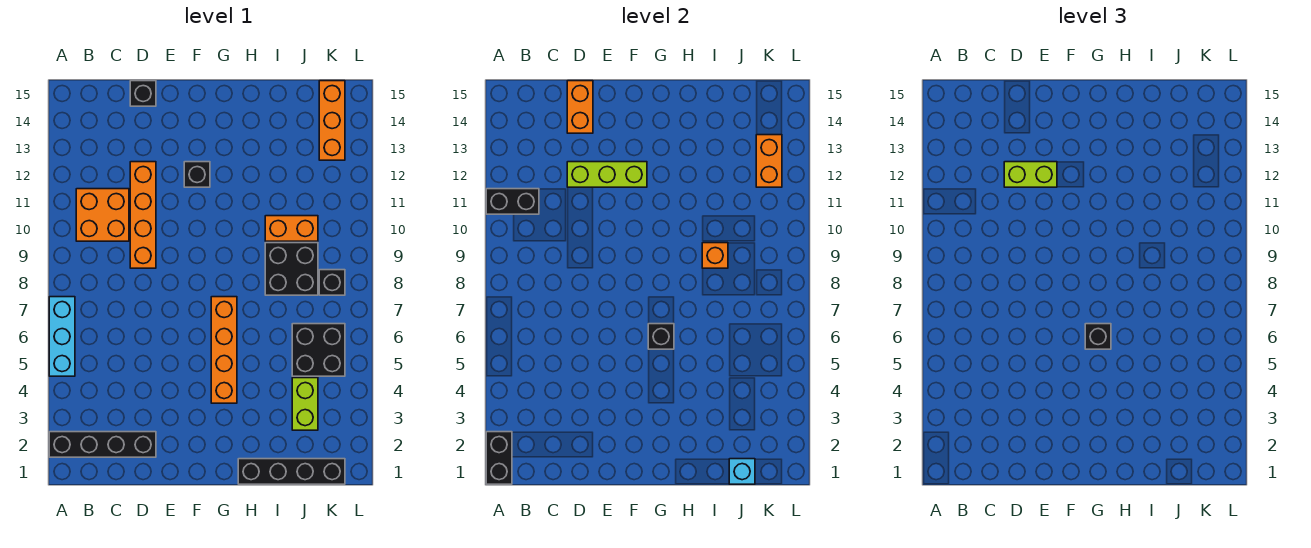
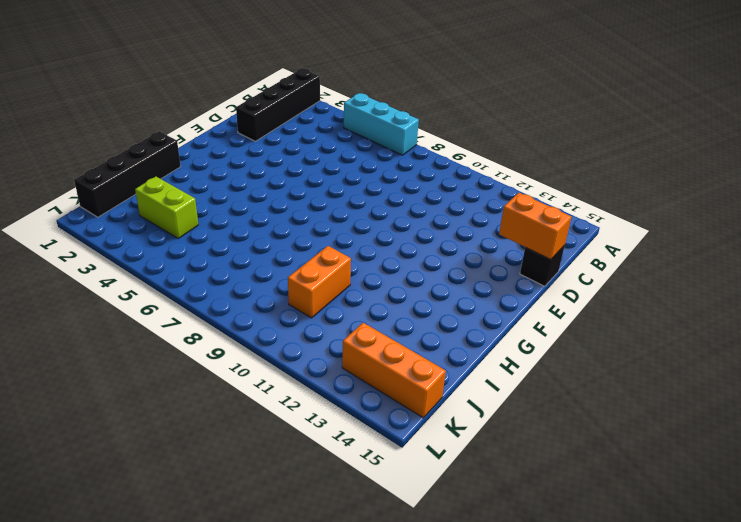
none -> orange 2x2 brick [76,189,129,241]
none -> orange 1x4 brick [130,162,156,268]
none -> black 1x1 brick [184,162,210,187]

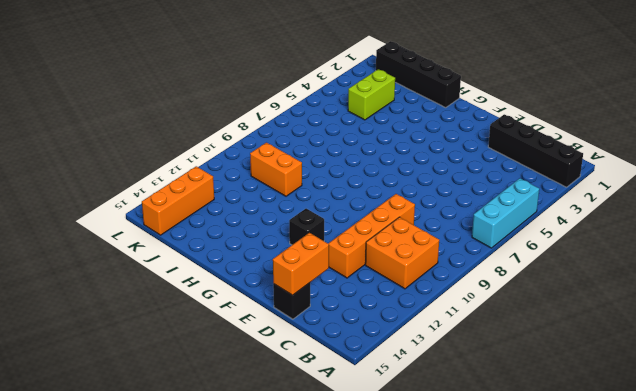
none -> orange 1x4 brick [211,297,237,403]
none -> black 2x2 brick [265,243,318,295]
none -> black 2x2 brick [292,324,345,376]

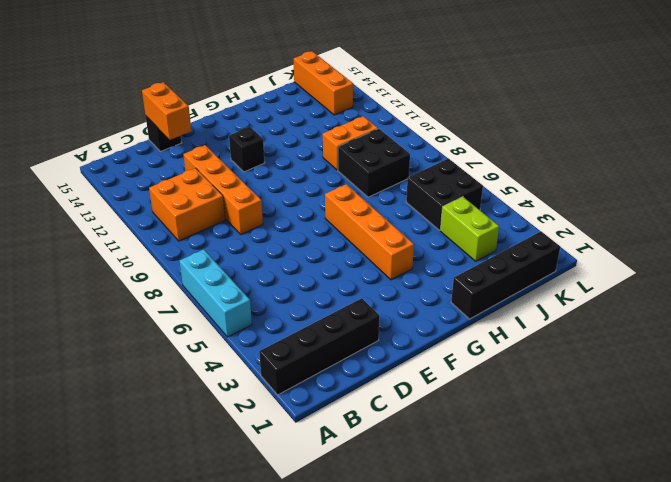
none -> black 1x1 brick [319,270,345,295]
none -> black 1x2 brick [486,432,512,484]
none -> black 1x2 brick [486,189,539,214]

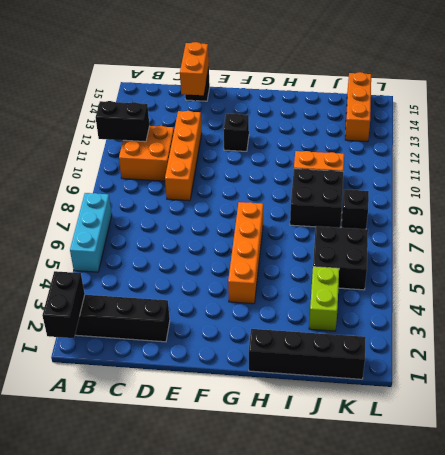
none -> lime 1x3 brick [567,162,647,187]
none -> black 1x1 brick [648,324,674,349]
none -> orange 1x1 brick [702,243,728,268]

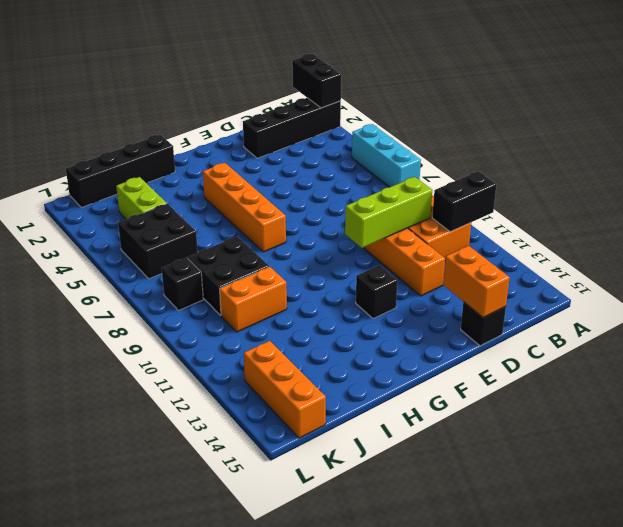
lime 1x3 brick [345,177,432,248] -> lime 1x3 brick moved to [567,162,647,187]
none -> black 1x1 brick [648,324,674,349]
none -> orange 1x1 brick [702,243,728,268]
none -> cyan 1x1 brick [729,459,755,484]

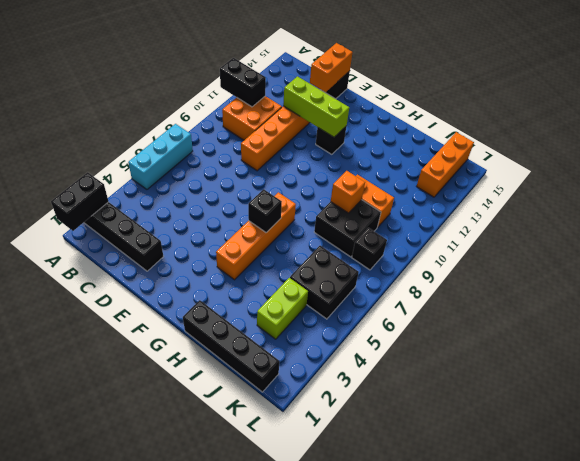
none -> cyan 1x1 brick [729,459,755,484]
none -> orange 1x2 brick [756,135,782,187]
none -> lime 1x2 brick [1004,162,1057,187]

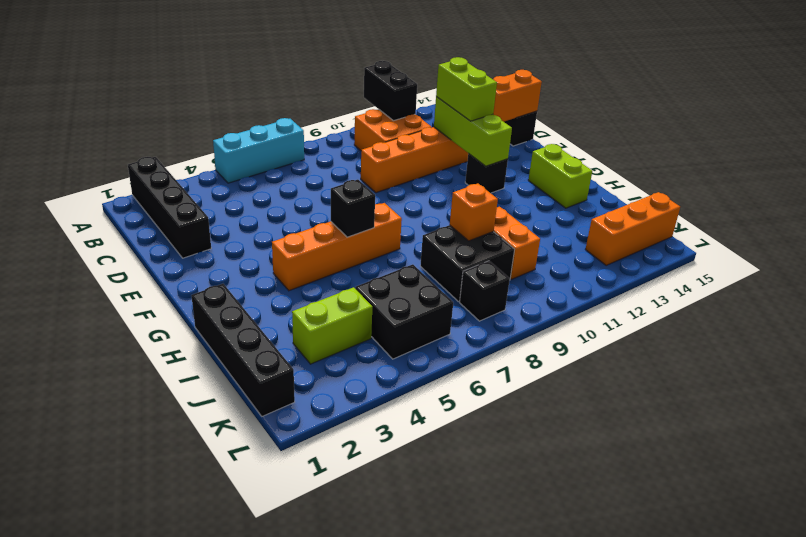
lime 1x2 brick [528,144,592,208] -> none
none -> black 1x2 brick [486,432,512,484]
none -> cyan 1x1 brick [729,459,755,484]
none -> orange 1x2 brick [756,135,782,187]

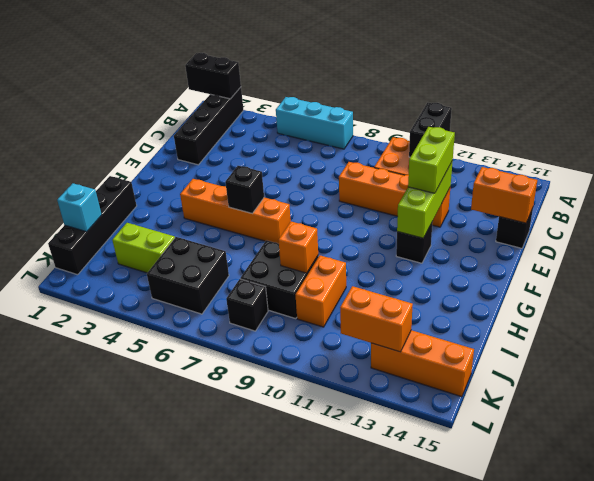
none -> black 1x1 brick [1085,324,1111,349]

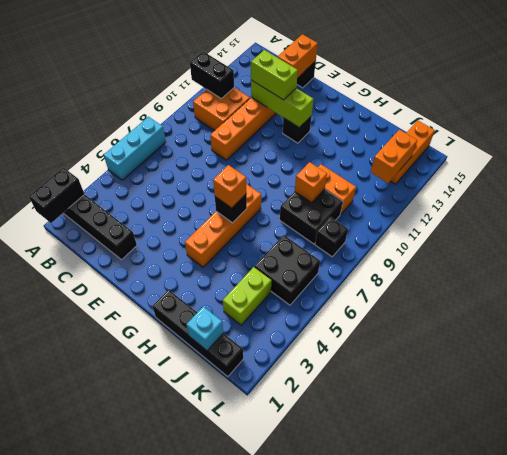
orange 1x1 brick [213,165,247,208] -> black 1x1 brick [1085,324,1111,349]

